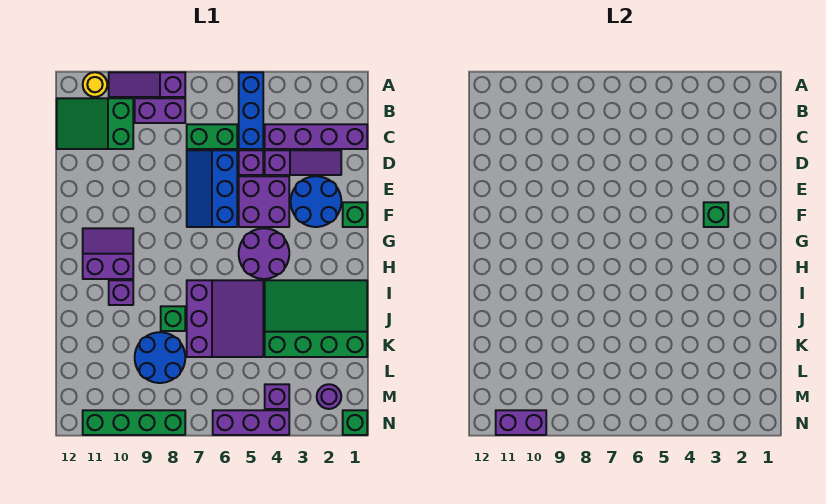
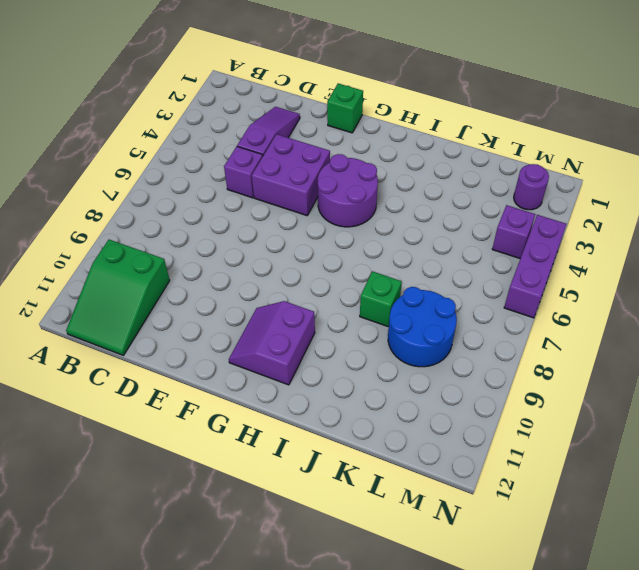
none -> blue 1x3 brick [239,72,263,149]
none -> purple 1x3 slope [109,72,185,97]
none -> yellow 1x1 round brick [83,72,107,97]

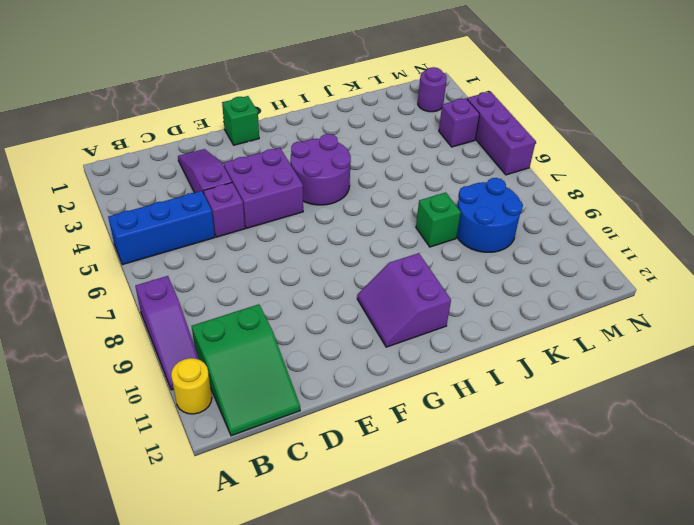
none -> purple 1x2 brick [135,98,185,123]
none -> purple 1x4 brick [265,124,367,149]
none -> green 1x2 brick [187,124,237,149]

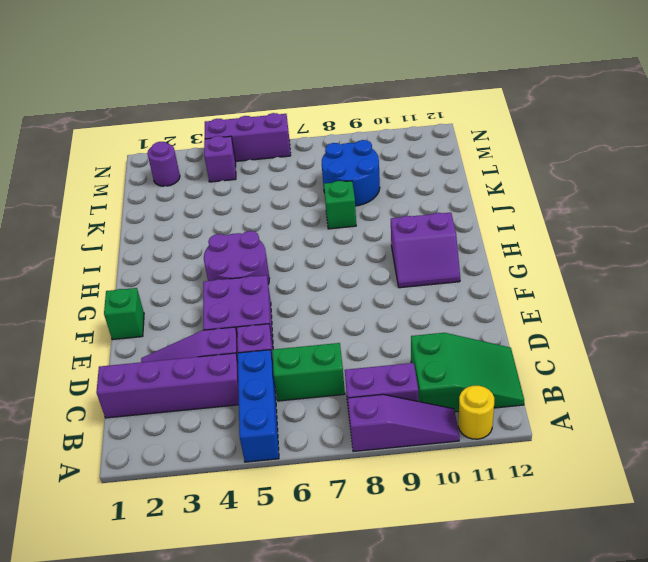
none -> blue 2x3 slope [187,150,237,227]
none -> blue 2x2 round brick [291,176,341,227]
none -> green 3x4 slope [265,280,367,357]

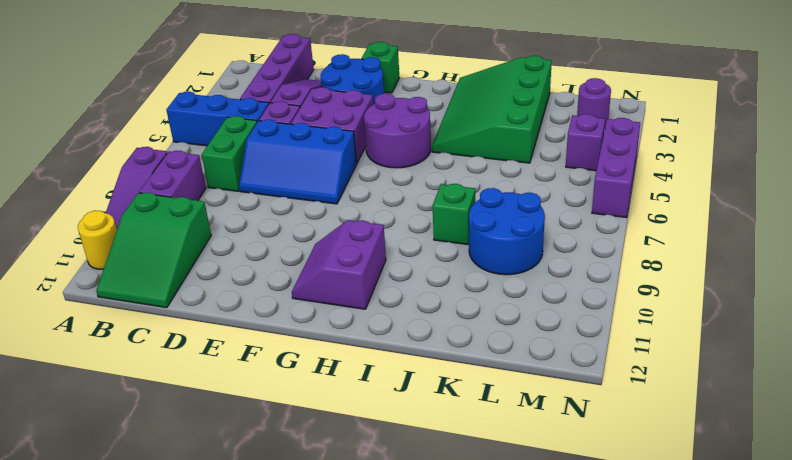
none -> purple 3x3 slope [187,280,263,357]
none -> purple 1x1 brick [109,280,133,305]
none -> green 1x1 brick [343,410,367,435]

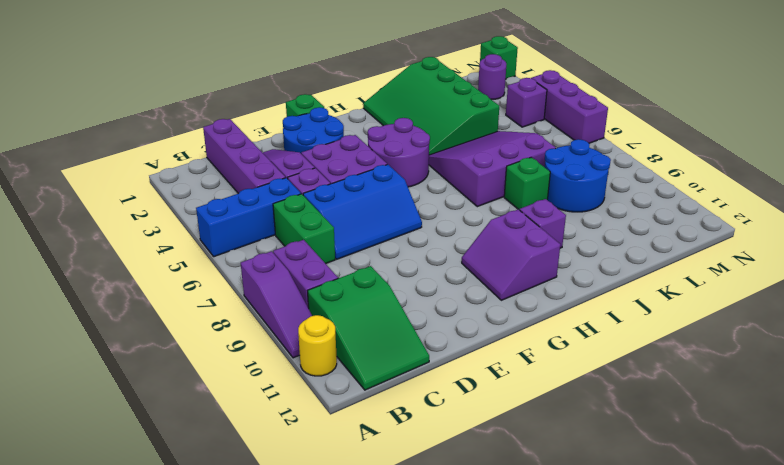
none -> green 1x4 brick [83,410,185,435]
none -> green 1x1 brick [704,202,728,227]
none -> purple 1x2 brick [496,410,546,435]

